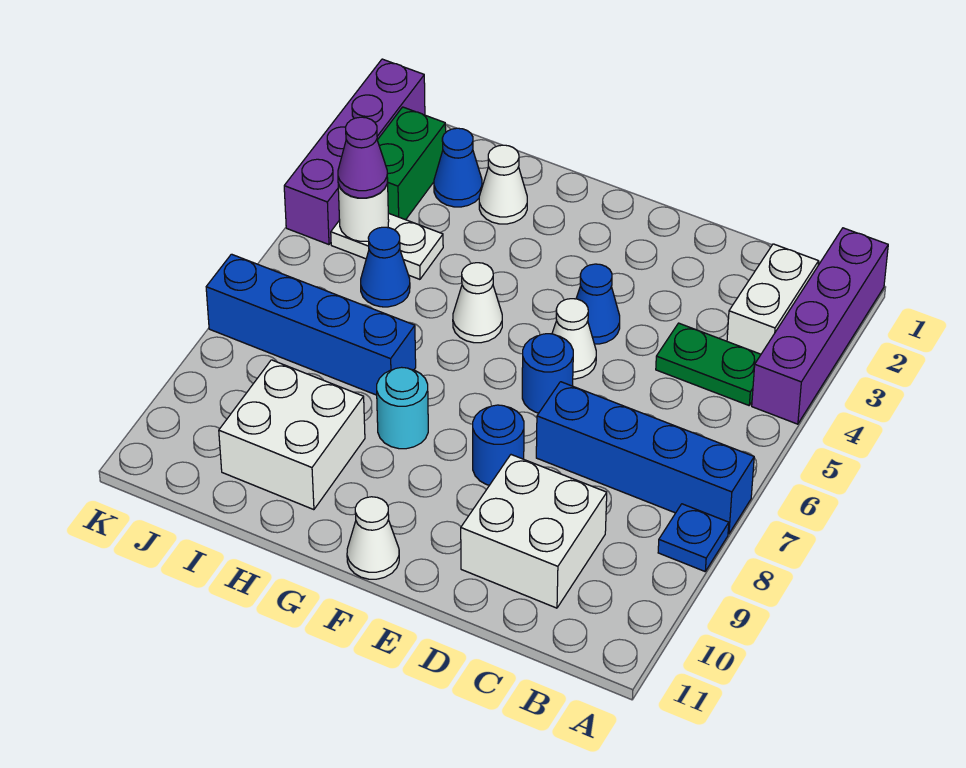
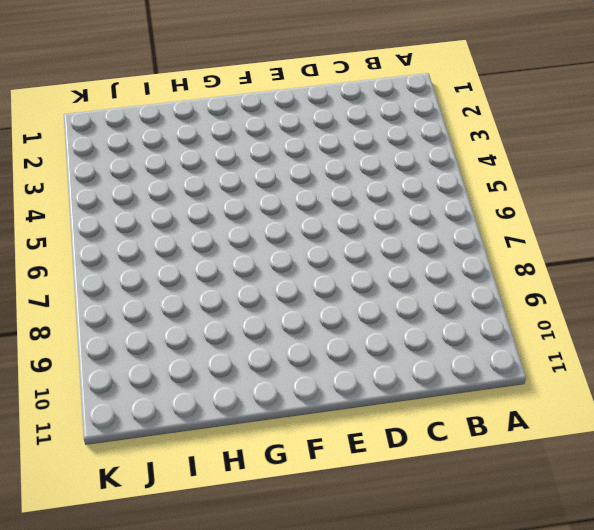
none -> purple 1x4 brick [752,228,888,424]
none -> blue 1x4 brick [536,382,754,534]
none -> blue 1x1 plate [658,504,729,571]

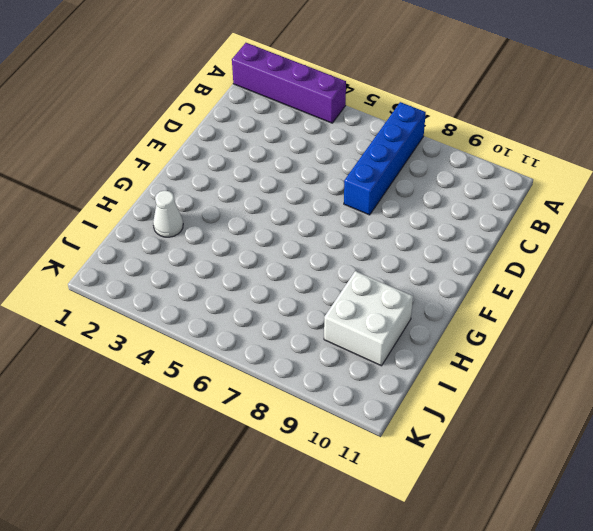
none -> blue 1x1 plate [658,504,729,571]
none -> white 1x2 brick [727,244,819,354]
none -> green 1x2 plate [656,323,761,405]

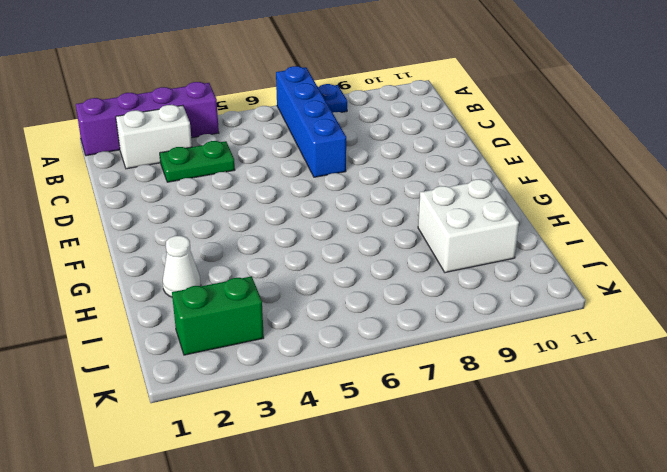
green 1x2 plate [160,141,235,182] -> green 1x2 plate turned to [656,323,761,405]
none -> white 2x2 brick [461,455,607,608]
none -> blue 1x1 cone [576,264,620,344]
none -> white 1x1 cone [552,299,596,379]

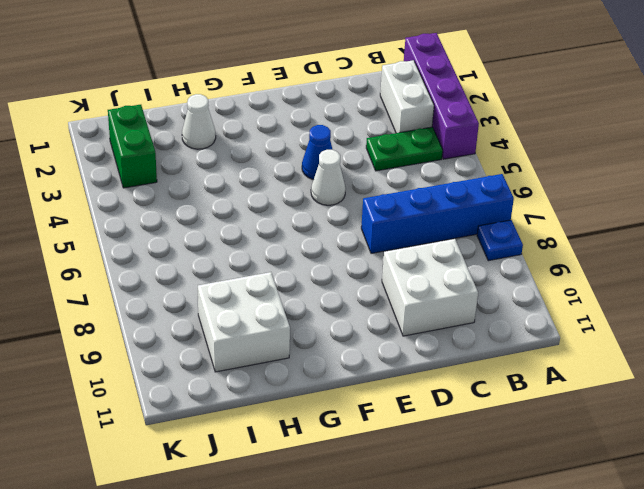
none -> blue 1x1 round brick [522,334,573,413]
none -> blue 1x1 round brick [473,405,524,485]
none -> white 1x1 cone [347,497,399,579]

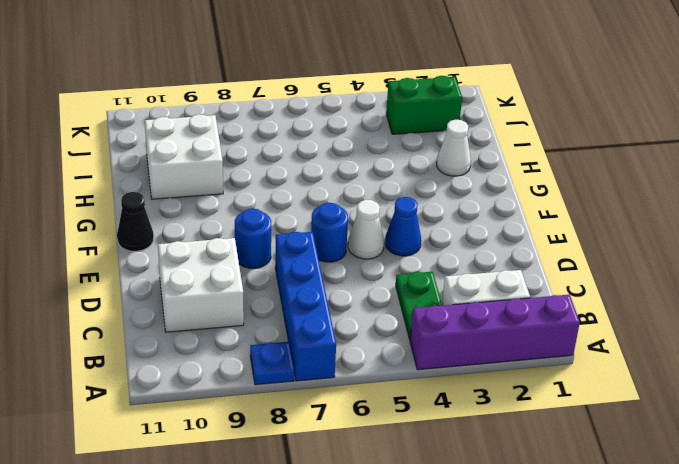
black 1x1 cone [117,192,154,251] -> white 1x1 cone [347,497,399,579]
none -> white 1x1 cone [453,263,502,343]
none -> cyan 1x1 round brick [377,367,428,449]
none -> blue 1x4 brick [206,254,416,395]

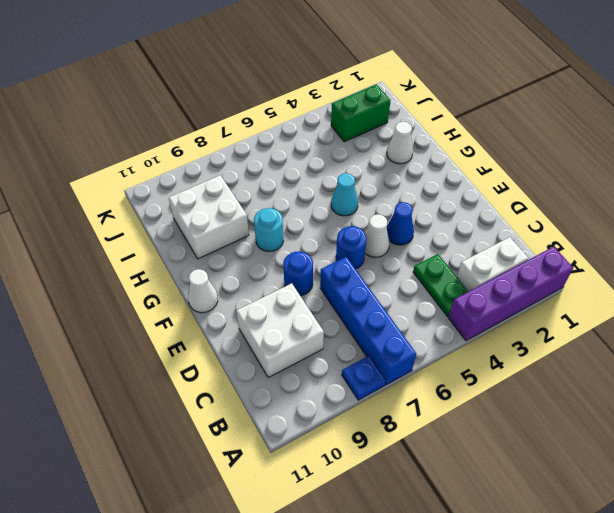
cyan 1x1 cone [331,173,358,216] -> white 1x1 cone [453,263,502,343]
none -> blue 1x4 brick [206,254,416,395]
none -> blue 1x1 cone [434,128,482,207]
none -> white 1x2 plate [331,213,443,279]

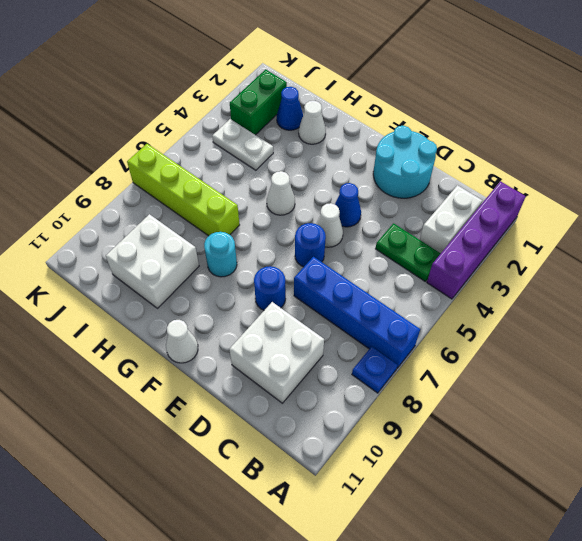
cyan 2x2 round brick [373,126,437,198] -> none
lime 1x4 brick [127,144,240,236] -> blue 1x4 brick [206,254,416,395]
none -> blue 1x1 cone [361,227,410,307]
none -> purple 1x4 brick [284,59,425,245]
none -> white 1x1 round brick [338,179,389,241]

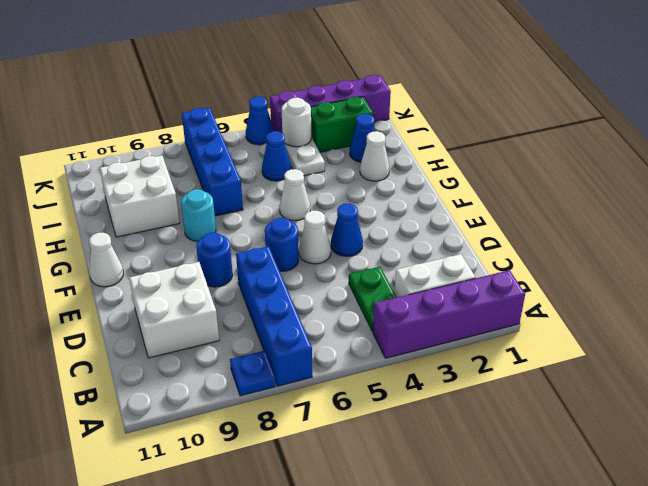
blue 1x1 cone [246,97,274,145] -> none
none -> purple 1x1 cone [338,117,387,198]

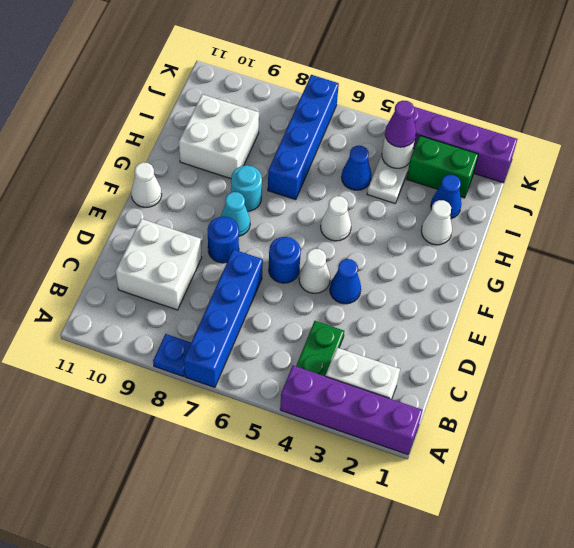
cyan 1x1 cone [221,192,250,236] -> none

